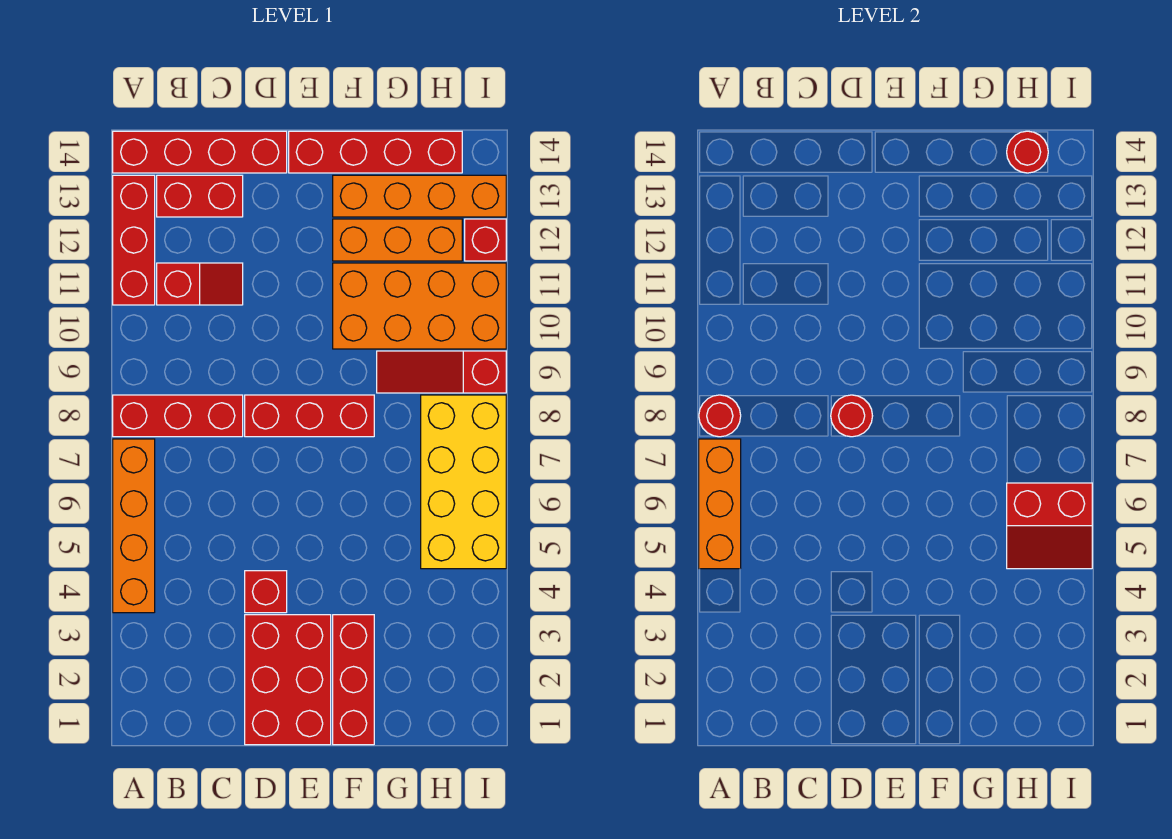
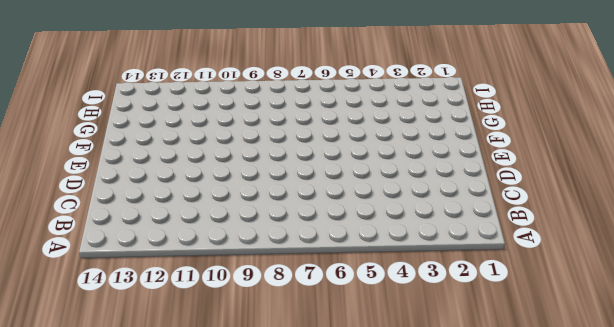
none -> orange 1x4 brick [113,439,155,613]
none -> red 1x3 brick [113,395,243,437]
none -> red 1x3 brick [113,175,155,305]

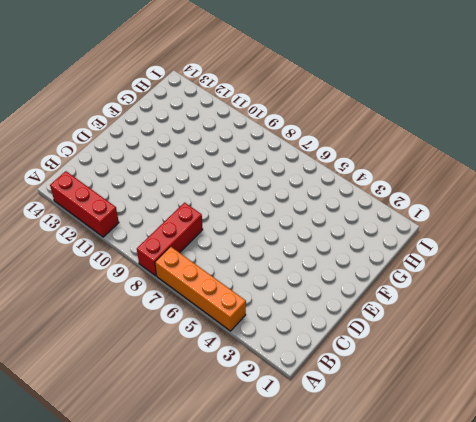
none -> red 1x4 brick [113,131,287,173]
none -> red 1x2 slope [157,263,243,305]
none -> red 1x2 brick [157,175,243,217]

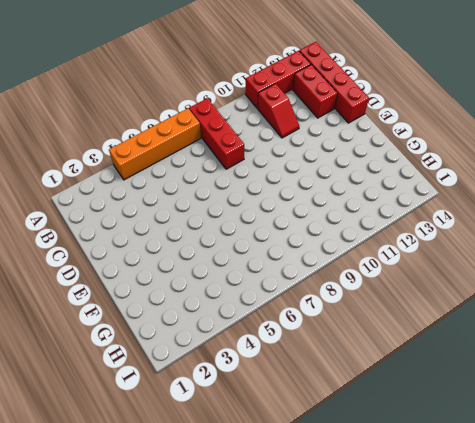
none -> red 2x3 brick [245,615,331,745]
none -> red 1x1 brick [245,571,287,613]
none -> red 1x3 brick [245,395,374,437]

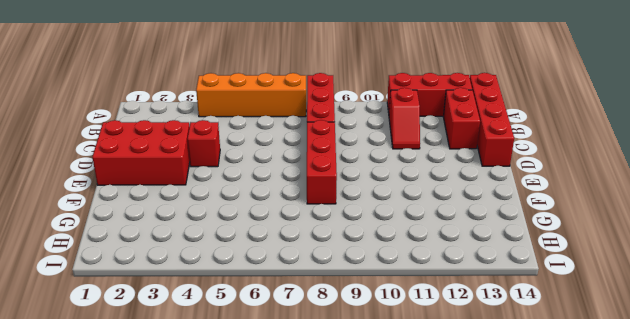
none -> red 1x4 brick [289,131,462,173]
none -> red 1x3 brick [333,615,374,745]
none -> orange 2x4 brick [333,263,506,349]

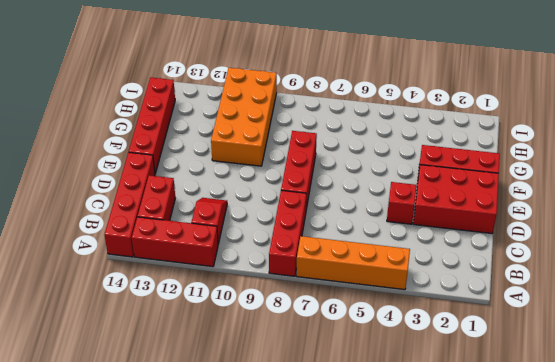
none -> orange 1x3 brick [333,219,462,261]
none -> orange 1x4 brick [333,175,506,217]
none -> red 1x3 slope [377,351,506,393]

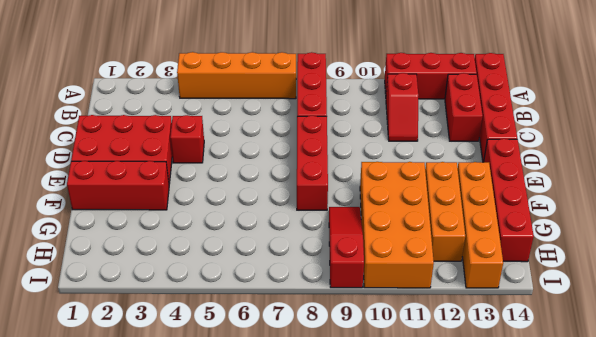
none -> yellow 2x4 brick [421,395,506,569]
none -> red 1x1 brick [465,219,506,261]
none -> orange 1x3 brick [699,439,741,569]

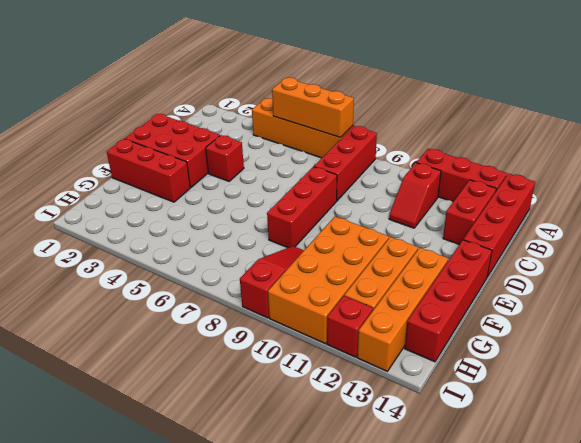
none -> yellow 2x4 brick [421,395,506,569]
none -> red 1x1 round brick [699,395,741,437]
none -> red 1x1 round brick [831,395,872,437]

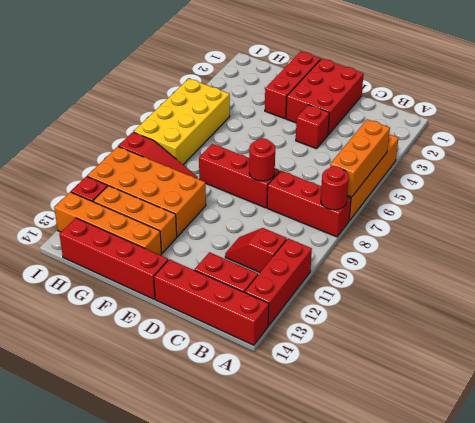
none -> red 2x2 slope [1007,483,1092,569]
none -> red 1x1 round brick [1007,131,1048,173]

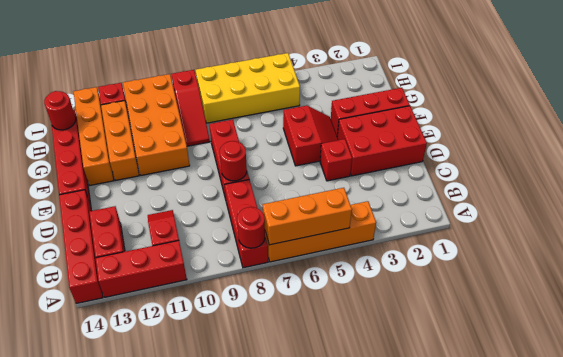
red 2x2 slope [283,106,338,166] -> red 2x2 slope moved to [1007,483,1092,569]

